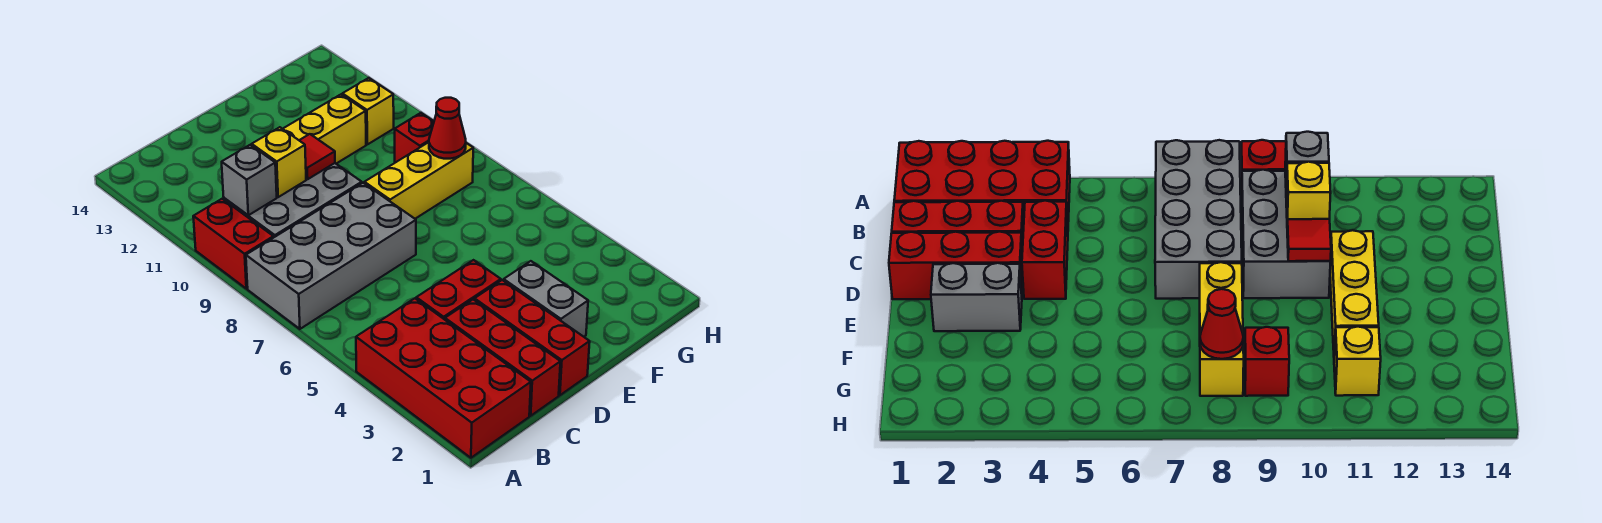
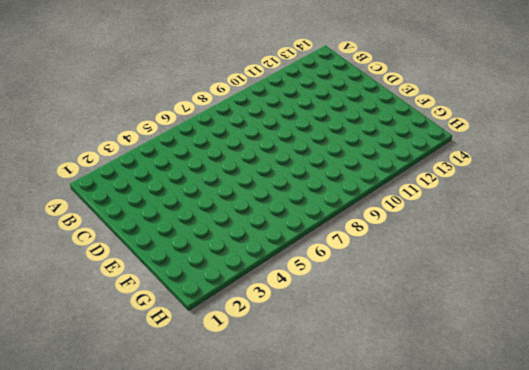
none -> red 2x4 brick [356,298,531,458]
none -> grey 2x4 brick [246,183,416,329]
none -> red 1x2 brick [193,199,273,289]

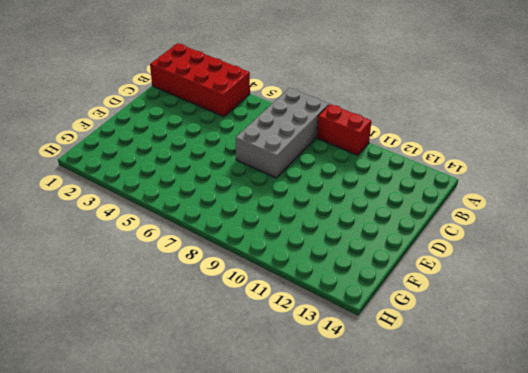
none -> grey 2x3 brick [224,163,362,238]
none -> red 1x3 brick [445,299,560,416]
none -> red 1x2 brick [416,260,501,320]

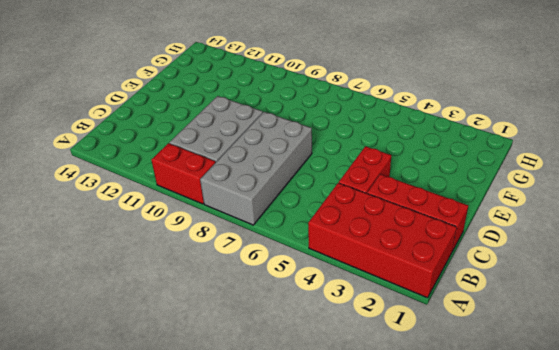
none -> red 1x3 brick [474,280,590,395]
none -> yellow 1x3 brick [283,94,366,164]
none -> grey 1x2 brick [504,261,588,337]

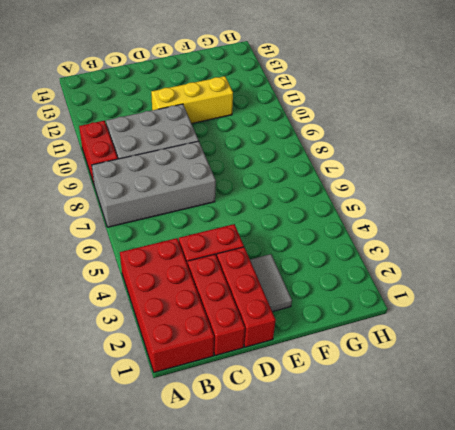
grey 1x2 tile [250,254,292,312] -> grey 1x2 brick [504,261,588,337]
none -> yellow 1x3 brick [364,142,473,219]
none -> red 1x1 brick [395,113,434,163]
none -> yellow 1x1 brick [342,78,394,144]

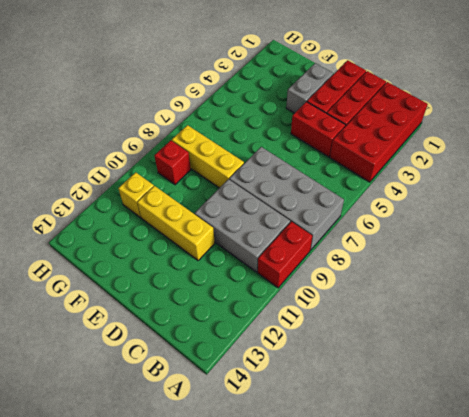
none -> grey 1x1 brick [222,145,277,215]
none -> yellow 1x1 brick [252,127,306,197]
none -> red 1x1 tile [299,134,335,179]

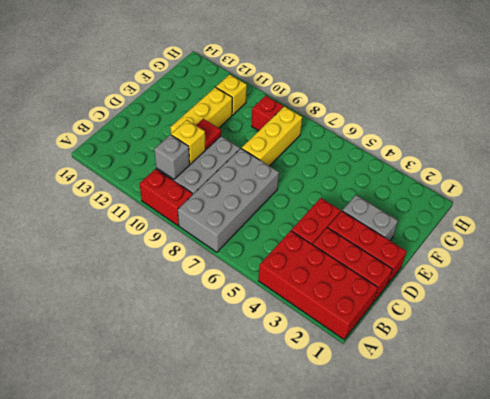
none -> red 1x1 cone [429,98,466,159]

